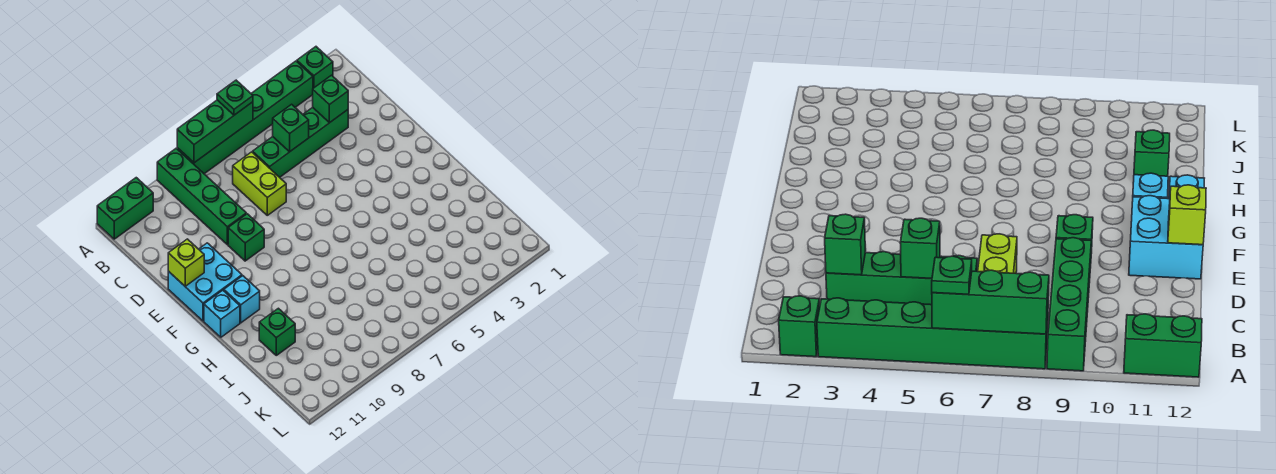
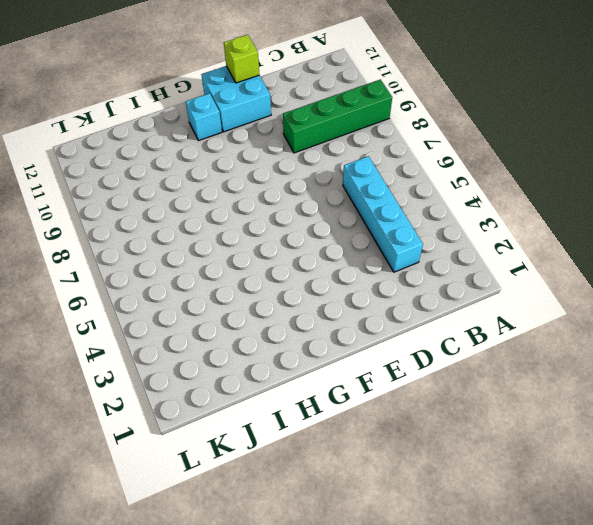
cyan 1x4 brick [343,156,423,272] -> green 1x4 brick [253,107,348,177]
none -> green 1x1 brick [297,47,333,88]
none -> green 1x6 brick [177,61,313,174]
none -> green 1x2 brick [97,178,153,239]

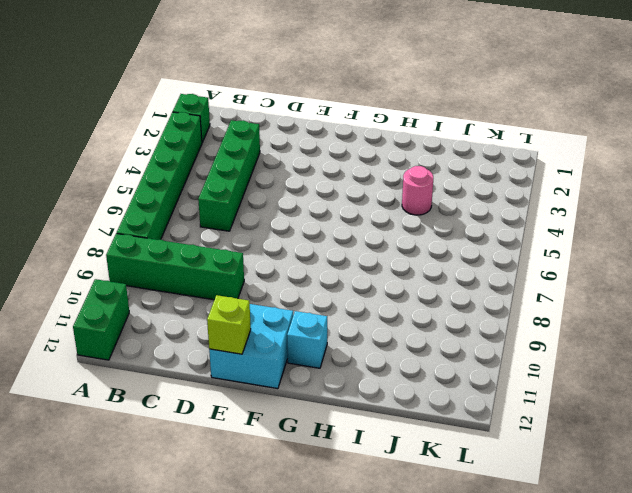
pink 1x1 round brick [402,166,433,215] -> none
none -> lime 1x2 brick [233,152,286,215]
none -> green 1x1 brick [228,214,264,261]
none -> cyan 1x1 brick [204,290,240,337]

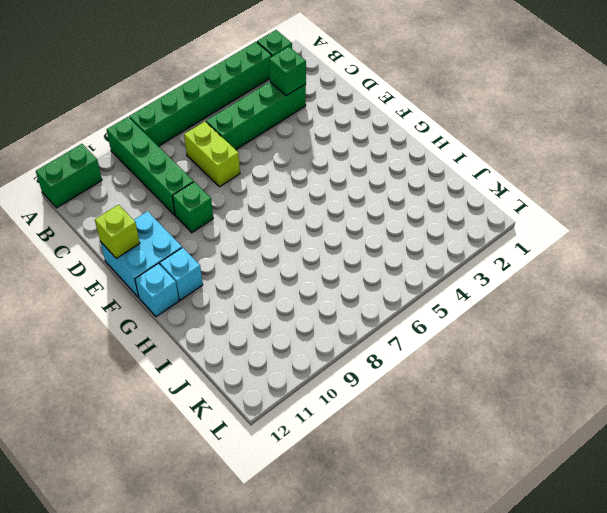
none -> green 1x1 brick [259,308,295,355]
none -> green 1x3 brick [177,100,253,163]
none -> green 1x1 brick [273,104,309,152]

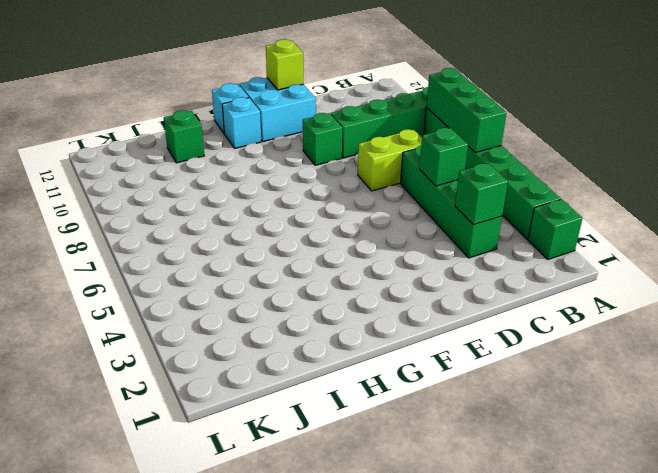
none -> green 1x2 brick [97,178,153,239]
none -> green 1x1 plate [217,80,253,115]

